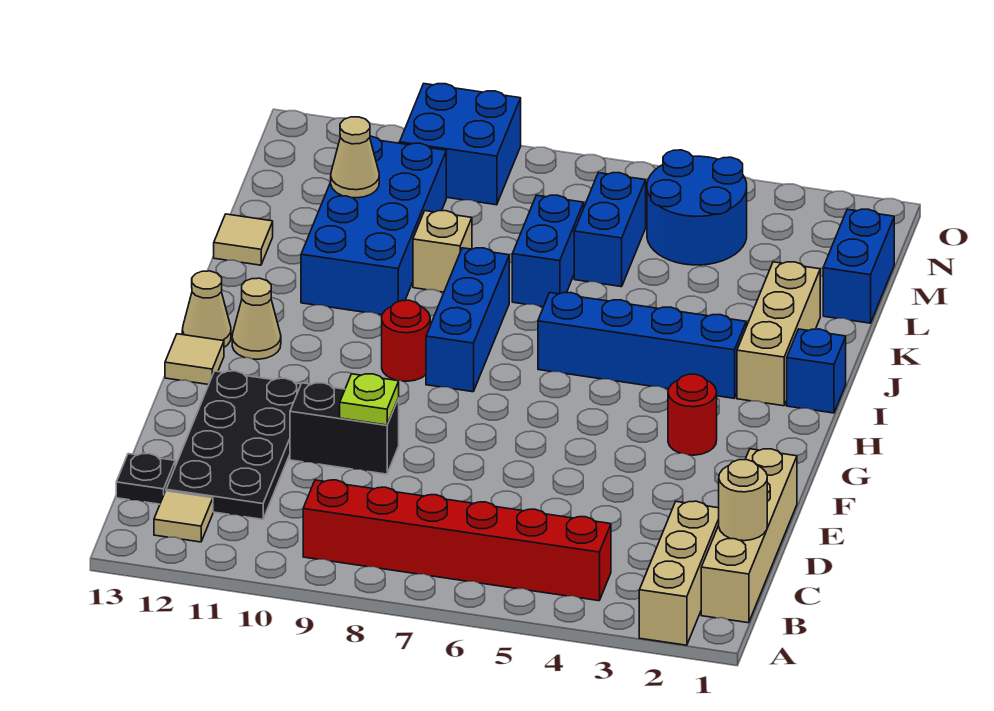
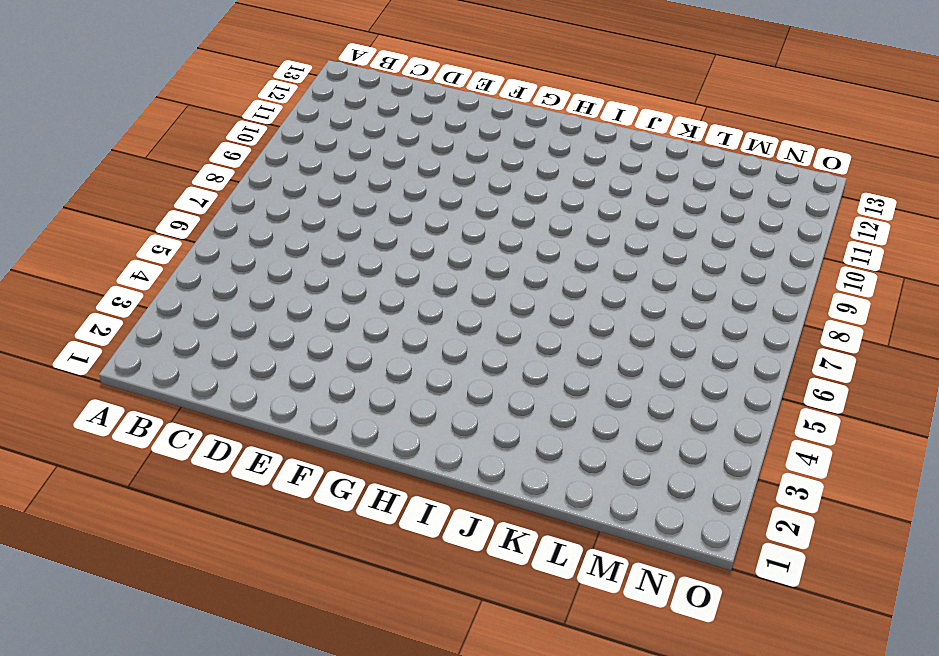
none -> tan 1x3 brick [639,501,719,645]
none -> tan 1x4 brick [701,449,797,623]
none -> red 1x6 brick [303,480,611,601]

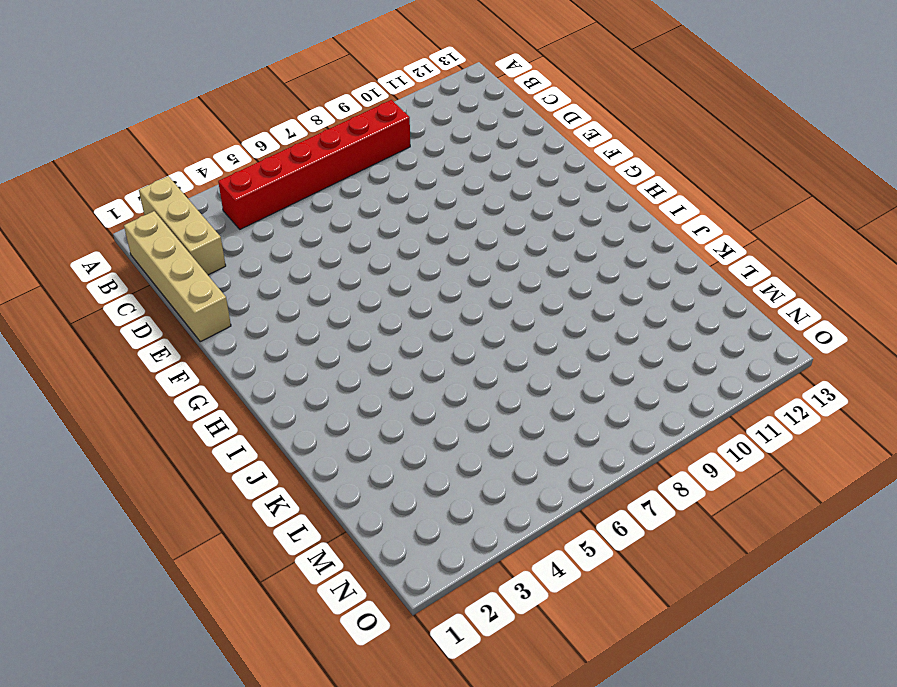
none -> tan 1x1 tile [154,491,213,542]
none -> black 2x4 plate [166,371,301,519]
none -> black 1x1 plate [116,454,175,504]

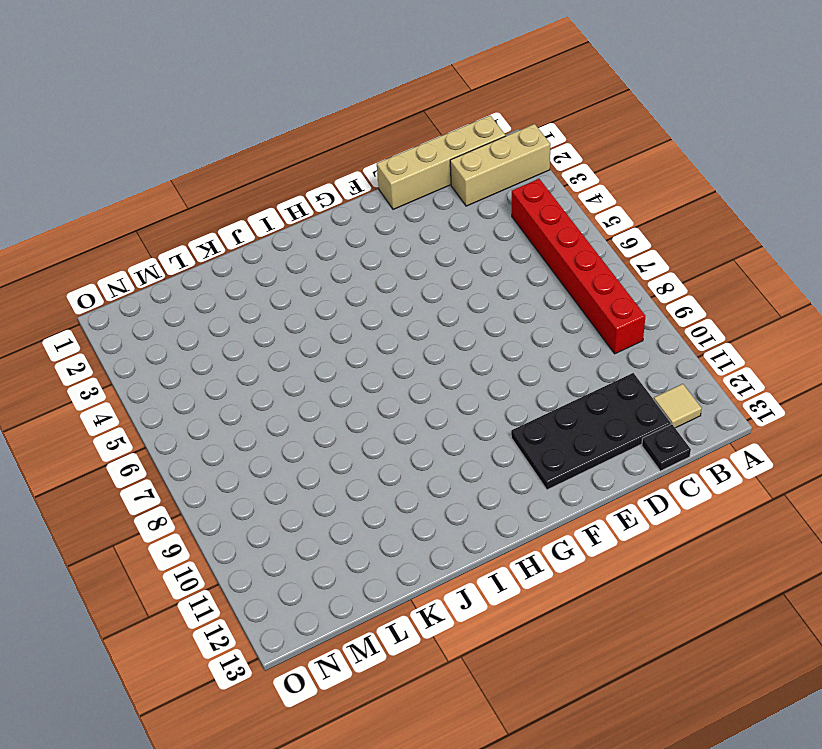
none -> black 1x2 brick [290,383,399,474]
none -> red 1x1 round brick [668,374,717,455]
none -> tan 1x1 tile [165,334,224,385]

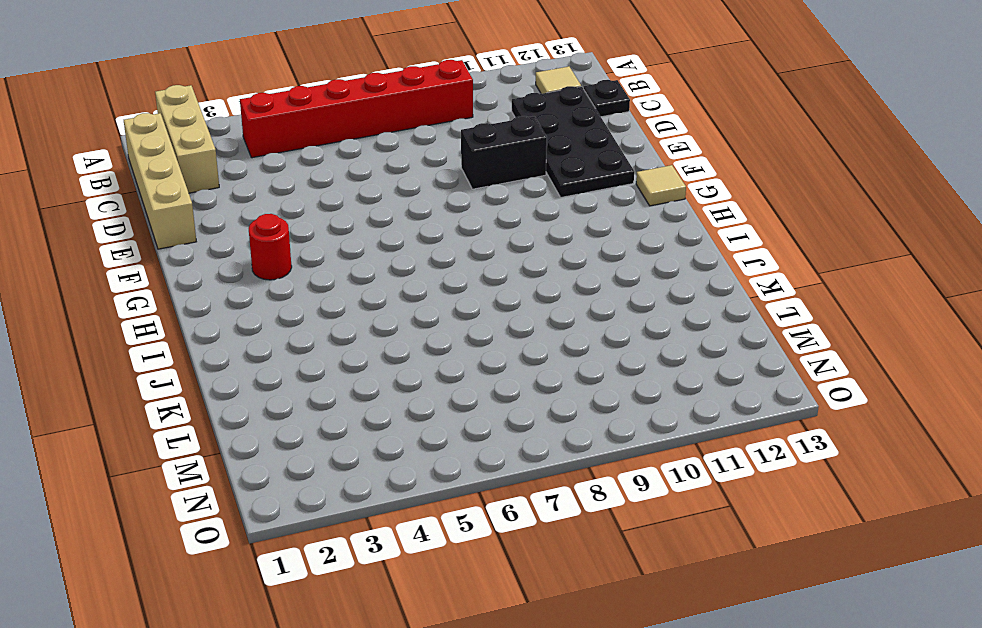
none -> blue 1x3 brick [426,248,509,392]
none -> red 1x1 round brick [382,300,430,381]
none -> tan 1x1 cone [232,278,281,359]

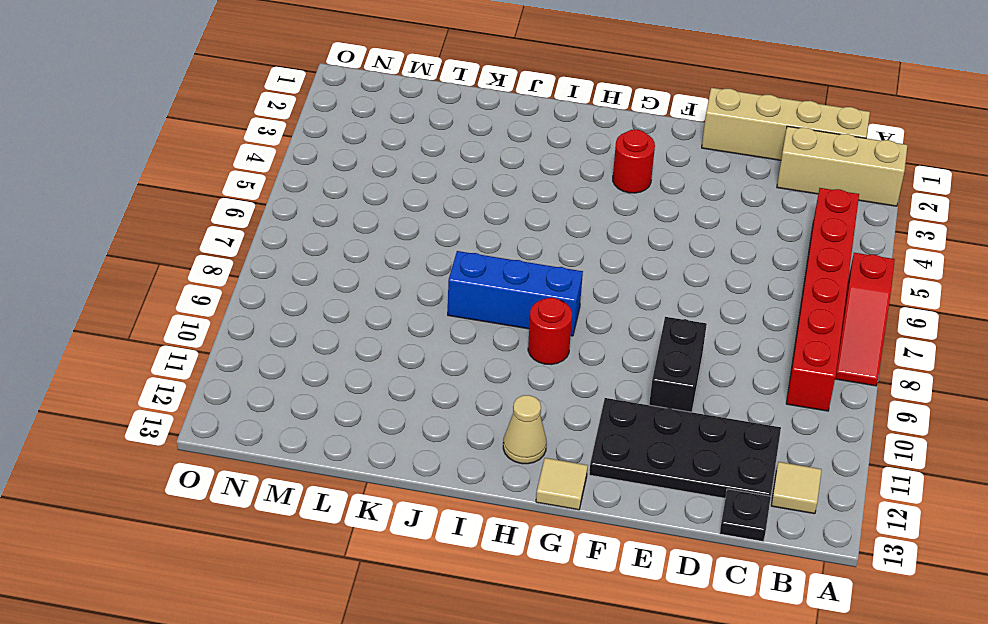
red 1x3 slope [835,253,895,386] -> none
none -> tan 1x1 cone [182,271,231,347]
none -> blue 1x1 brick [787,329,846,413]
none -> tan 1x3 brick [737,262,820,406]

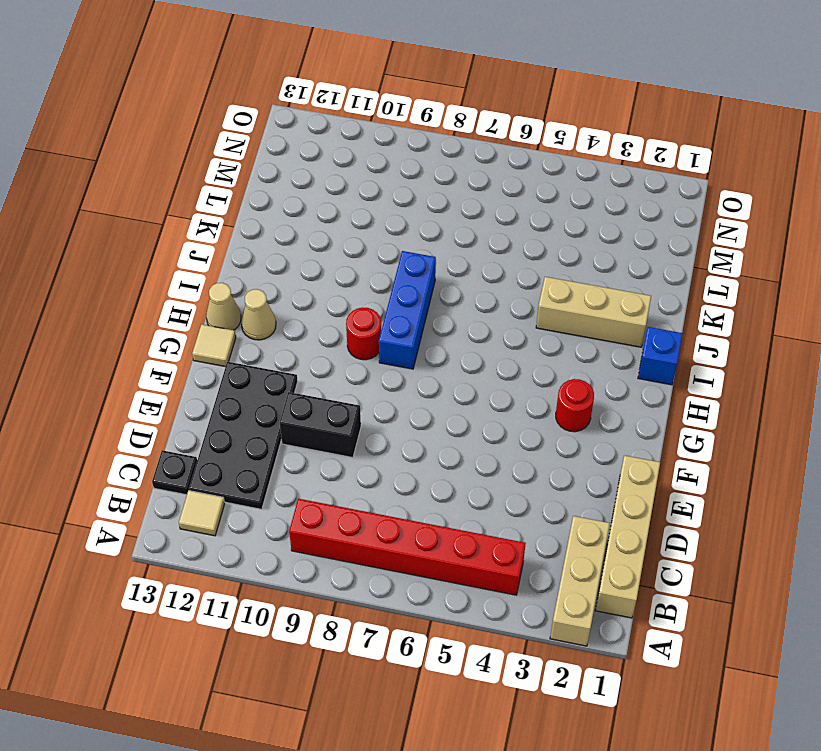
tan 1x3 brick [536,277,651,347] -> tan 1x3 brick turned to [737,262,820,406]
none -> blue 1x4 brick [538,293,746,398]
none -> blue 2x4 brick [301,136,446,315]
none -> blue 1x2 brick [512,195,584,307]

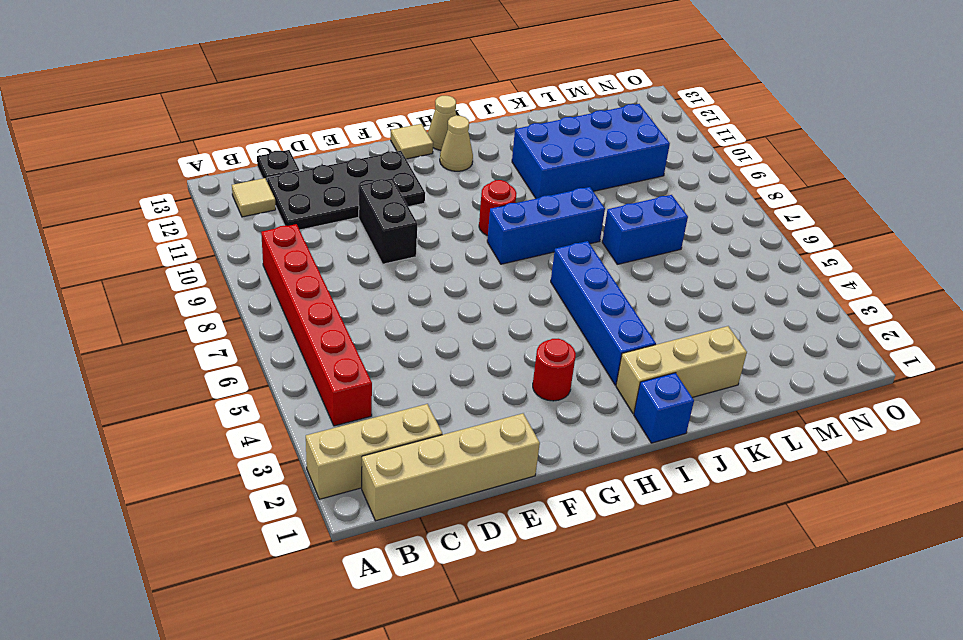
none -> tan 1x1 brick [413,211,472,292]
none -> tan 1x1 tile [214,214,273,265]
none -> blue 1x2 brick [823,209,894,323]

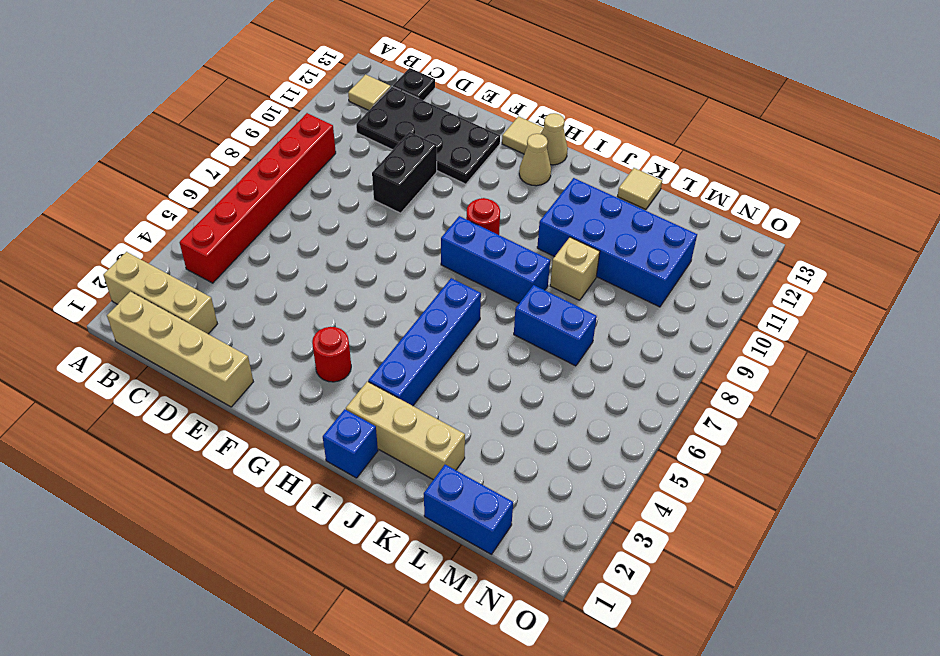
none -> blue 1x2 brick [574,173,646,287]
none -> blue 2x2 round brick [647,150,747,265]
none -> blue 2x2 brick [400,84,521,205]

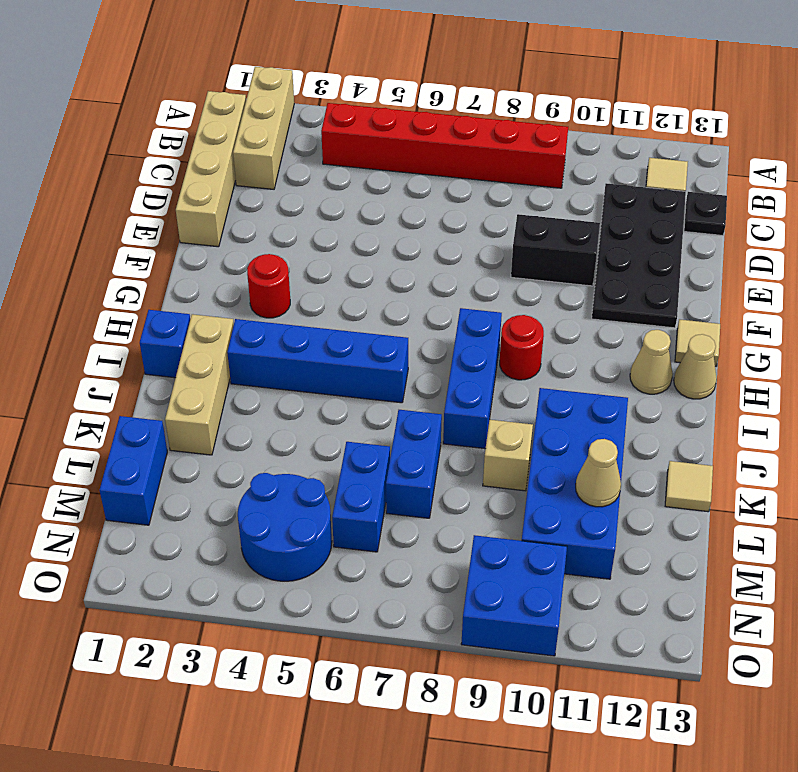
none -> tan 1x1 round brick [719,460,767,541]
none -> lime 1x1 plate [340,374,399,425]

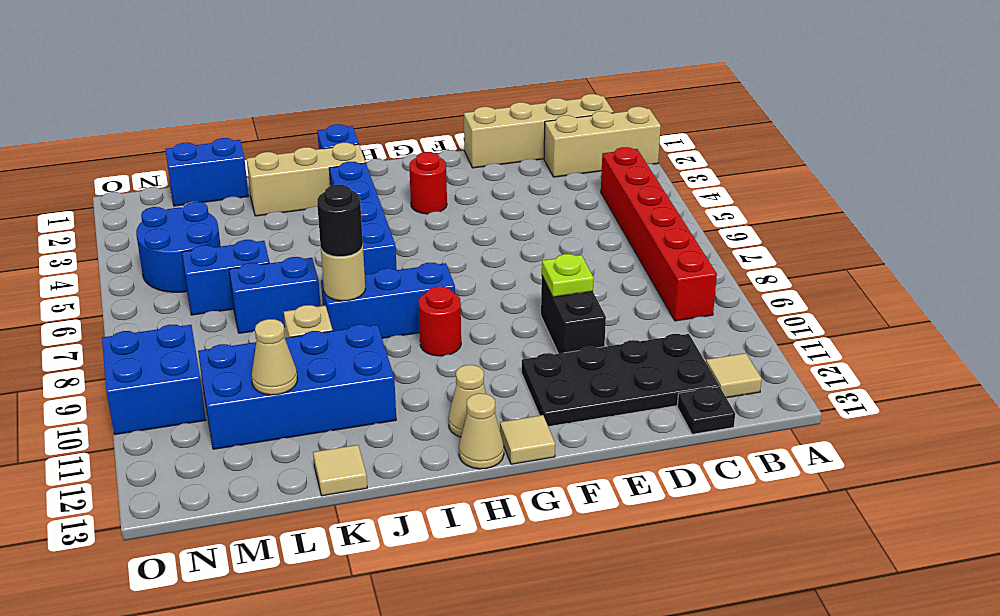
tan 1x1 round brick [321,247,365,301] -> tan 1x1 round brick moved to [719,460,767,541]
black 1x1 round brick [317,185,363,257] -> none

